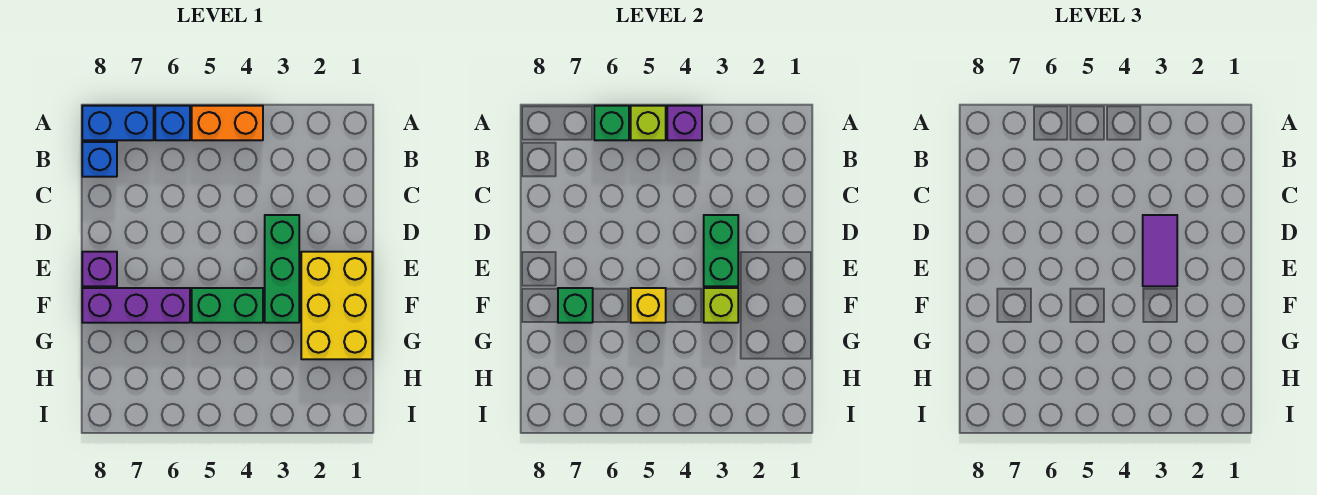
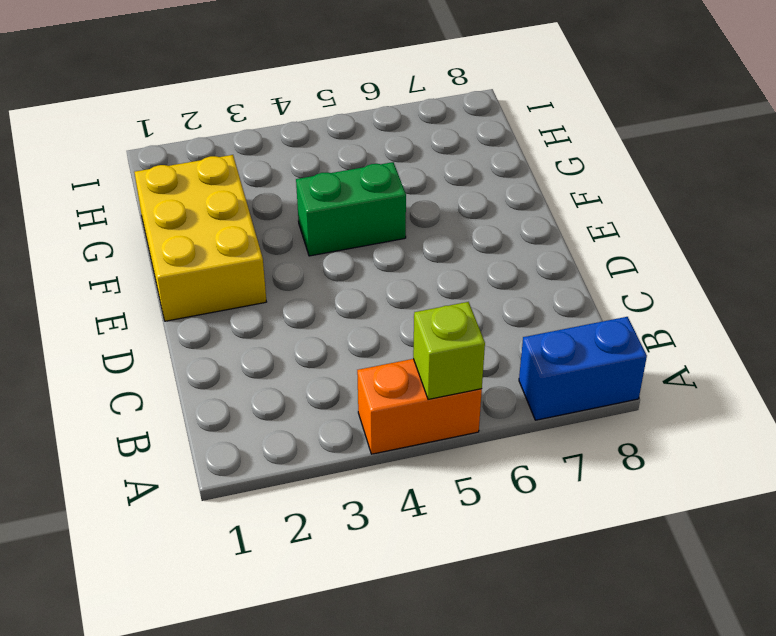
none -> blue 1x1 brick [155,106,190,140]
none -> blue 1x1 brick [82,142,117,177]
none -> green 1x3 brick [265,215,299,323]

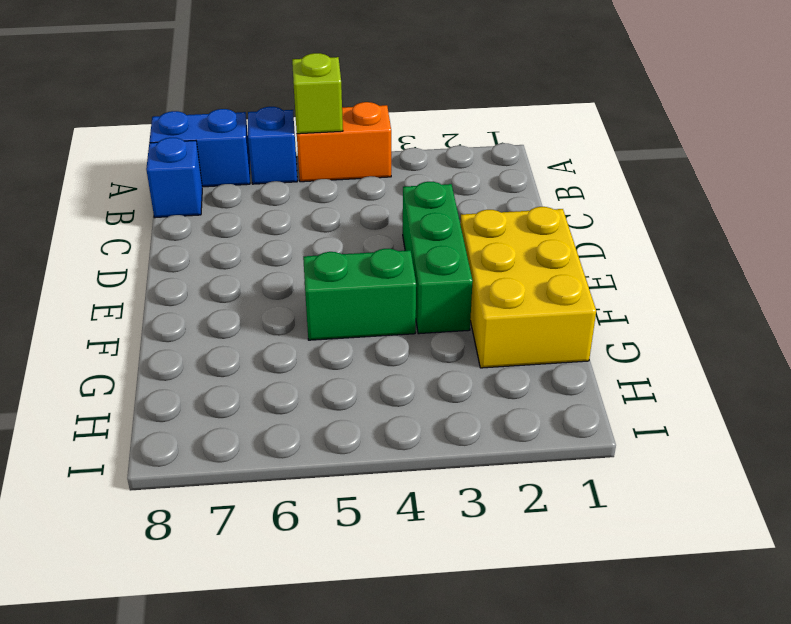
none -> purple 1x1 brick [82,252,117,286]
none -> purple 1x3 brick [82,288,190,323]
none -> purple 1x1 brick [667,106,702,140]

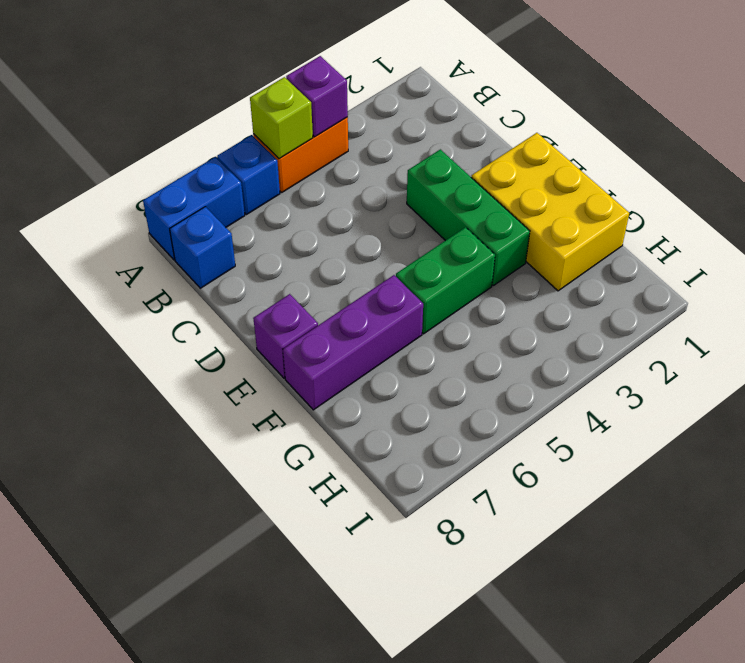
none -> green 1x1 brick [594,106,629,140]
none -> green 1x2 brick [704,215,738,286]
none -> lime 1x1 brick [704,288,738,323]

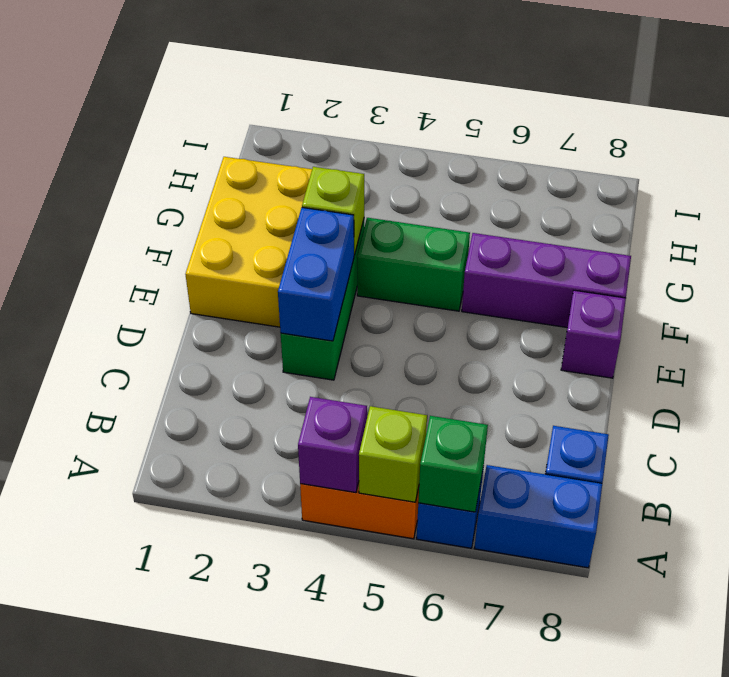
blue 1x2 brick [278,208,354,341] -> green 1x2 brick [704,215,738,286]
none -> yellow 1x1 brick [631,288,666,323]
none -> green 1x1 brick [558,288,593,323]
none -> purple 1x2 tile [1143,215,1177,286]

